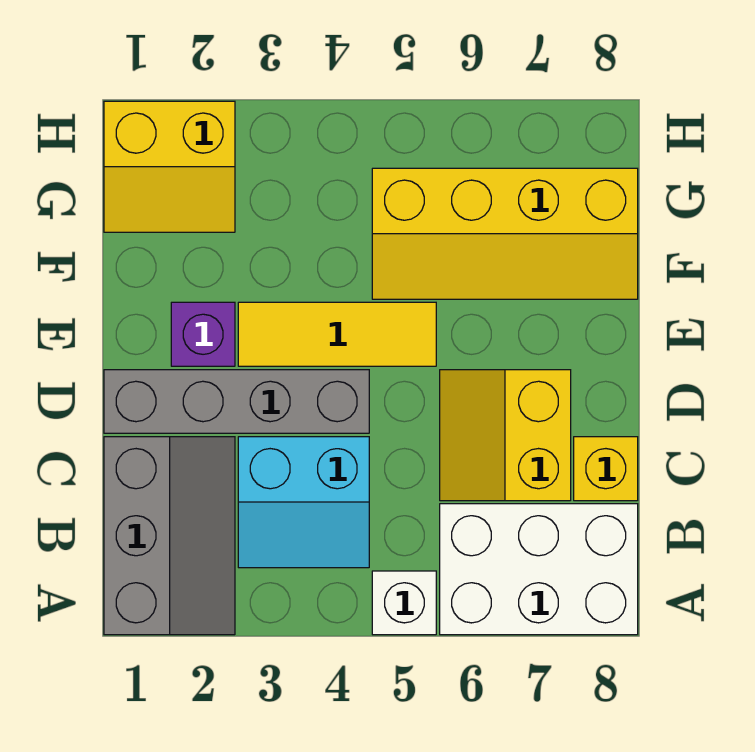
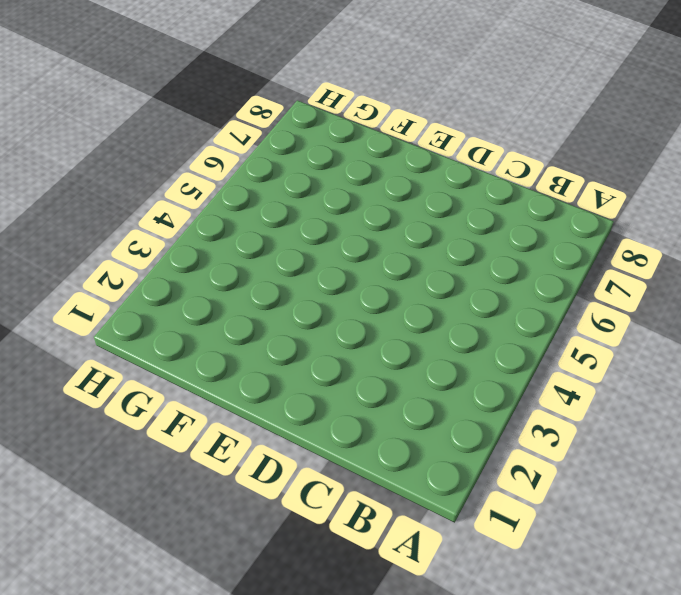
none -> grey 2x3 slope [104,437,235,635]
none -> white 1x1 brick [372,571,436,635]

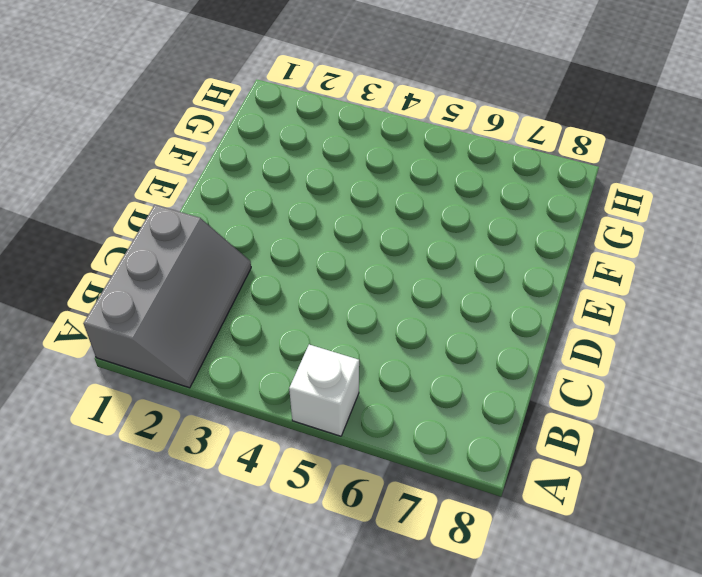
none -> white 2x3 brick [440,504,638,635]
none -> cyan 2x2 slope [238,437,369,568]

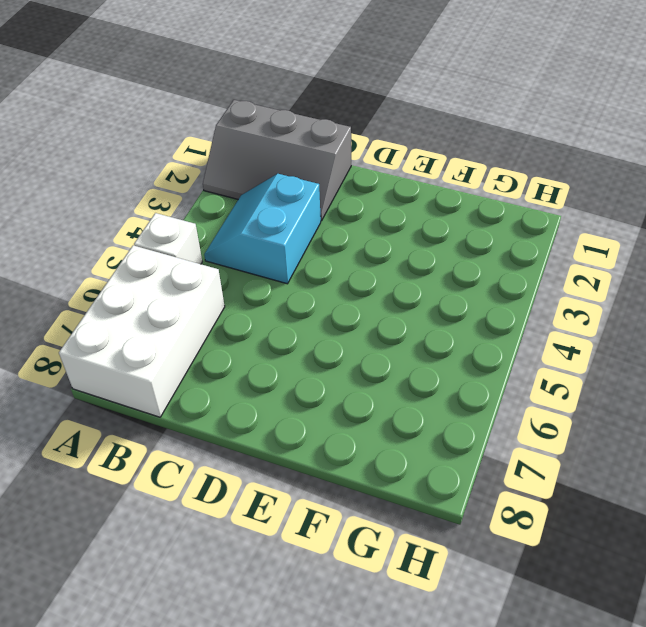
none -> yellow 2x2 slope [440,370,571,501]
none -> yellow 1x1 brick [574,437,638,501]

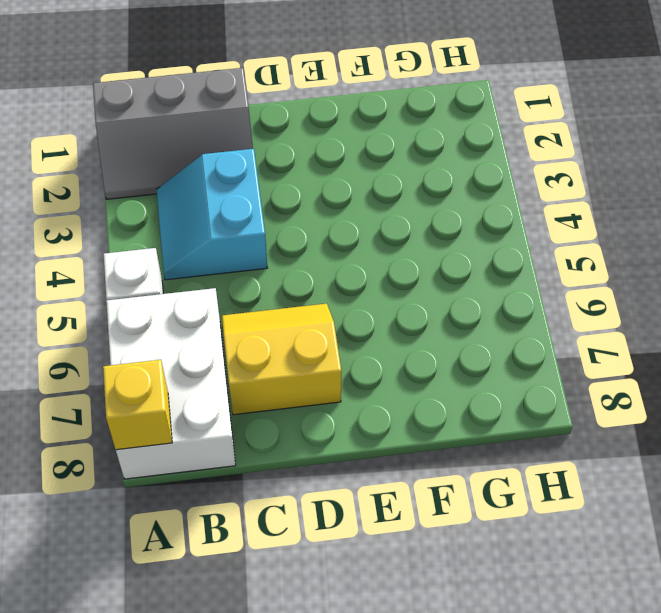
yellow 1x1 brick [103,360,172,450] -> yellow 1x1 brick moved to [574,437,638,501]
none -> grey 1x4 brick [104,370,369,433]
none -> purple 1x1 brick [171,302,235,366]

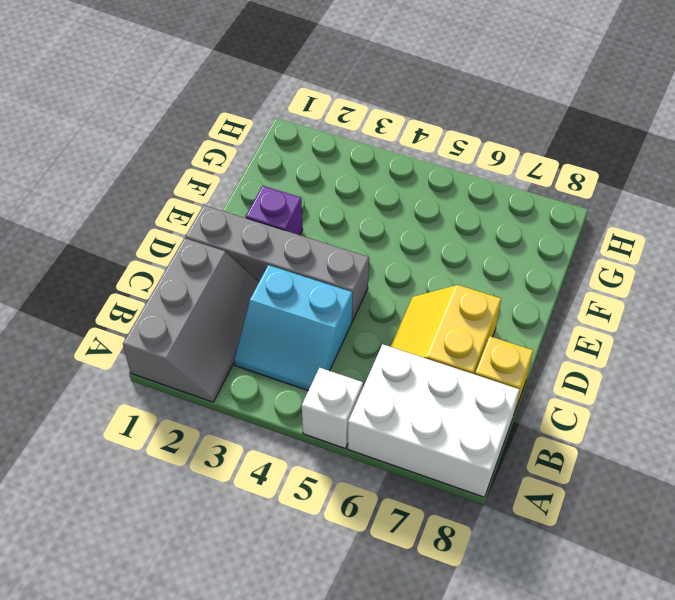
none -> yellow 1x3 tile [238,302,436,366]
none -> yellow 2x4 slope [372,168,638,299]

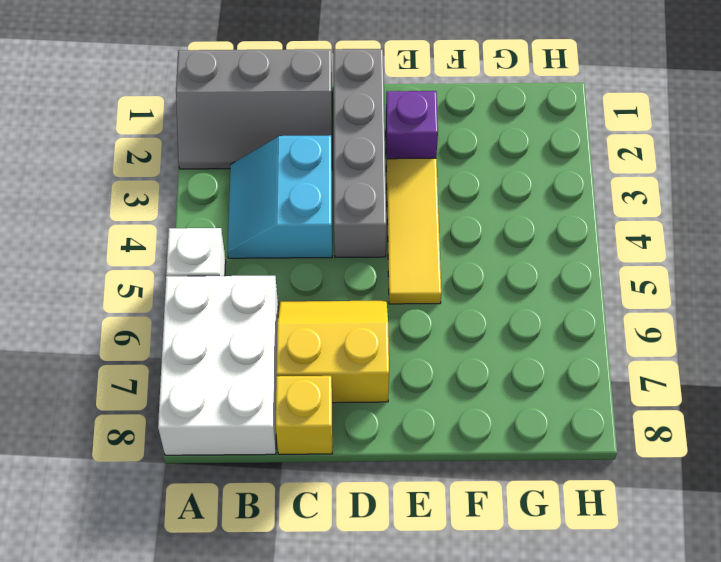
none -> yellow 2x4 slope [372,168,638,299]
none -> yellow 2x2 slope [104,101,235,232]

